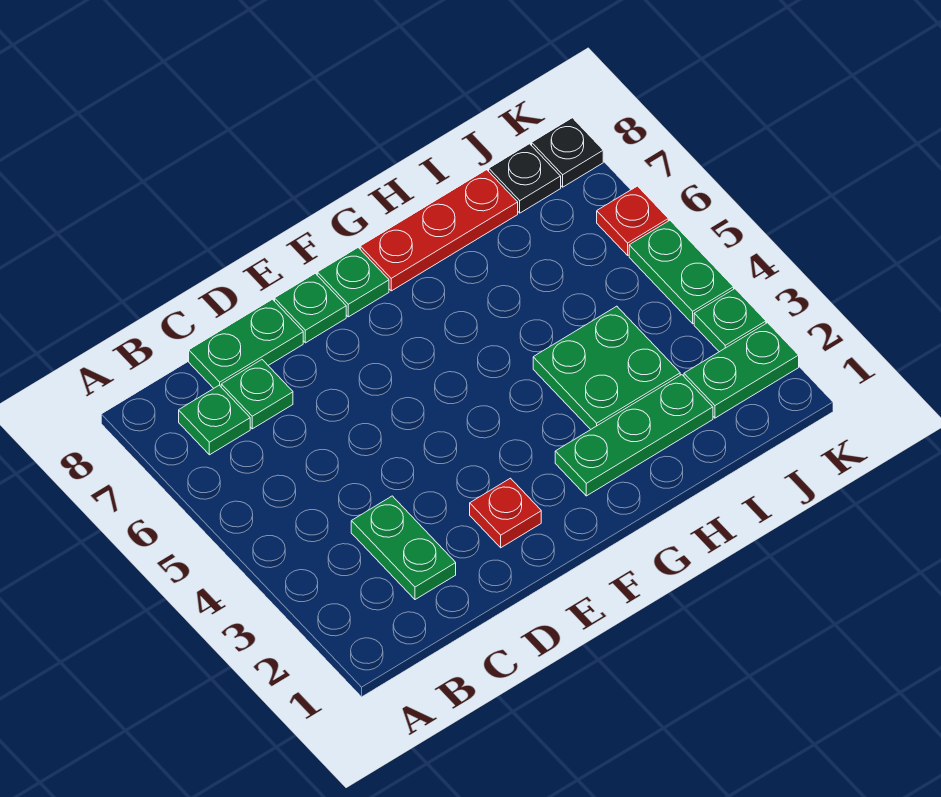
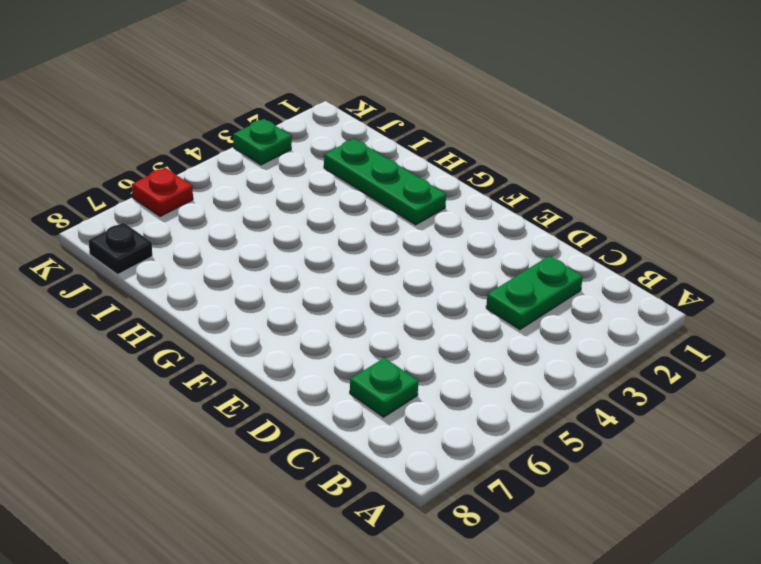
none -> green 1x1 plate [179,385,250,455]
none -> green 1x2 plate [189,299,303,388]
none -> red 1x1 plate [470,478,541,548]

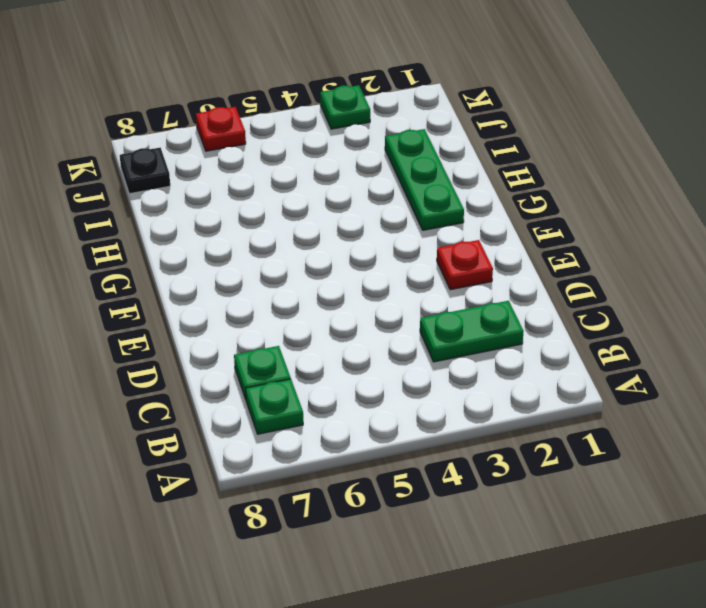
none -> green 1x2 plate [189,299,303,388]
none -> green 1x1 plate [275,273,346,343]
none -> green 1x1 plate [317,248,389,317]

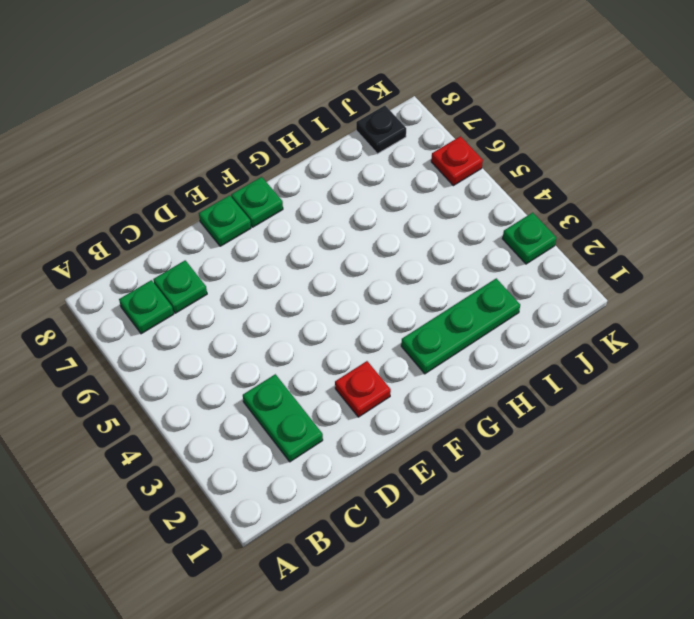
none -> green 1x2 plate [189,299,303,388]
none -> red 1x3 plate [360,170,518,291]
none -> green 2x2 plate [533,306,680,429]

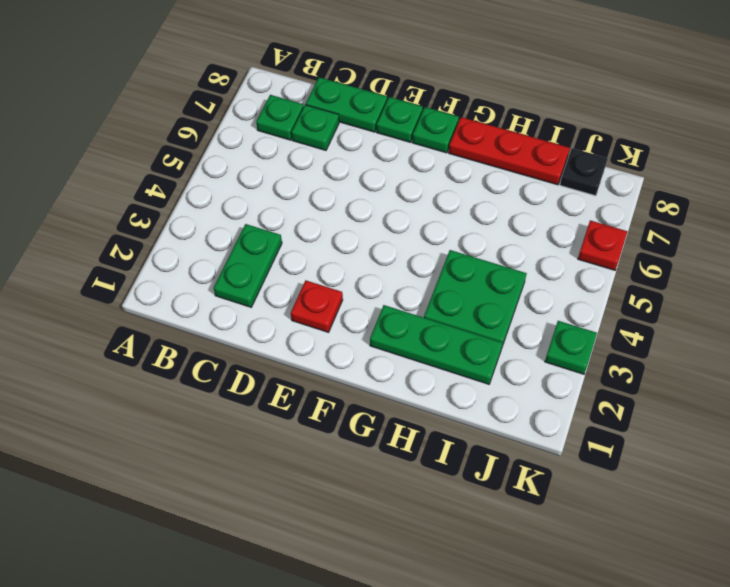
none -> green 1x2 plate [684,323,799,418]
none -> green 1x2 plate [629,220,734,324]
none -> black 1x1 plate [532,118,603,187]

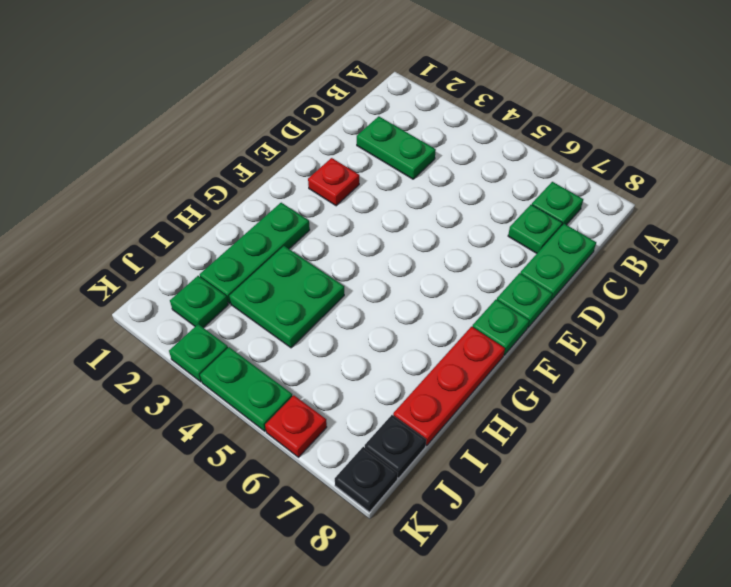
green 1x1 plate [170,276,228,328] -> green 1x2 plate [684,323,799,418]

